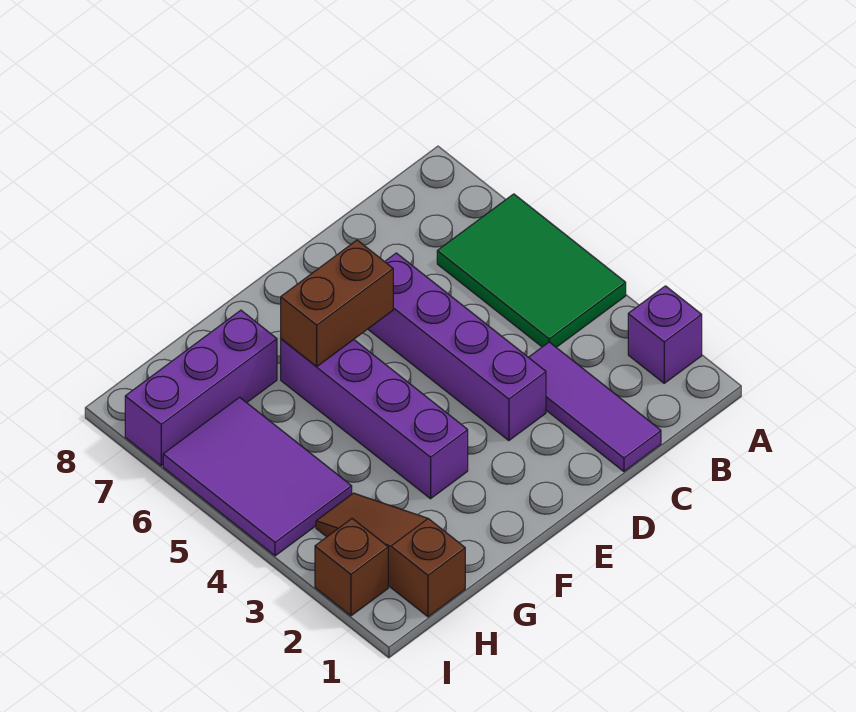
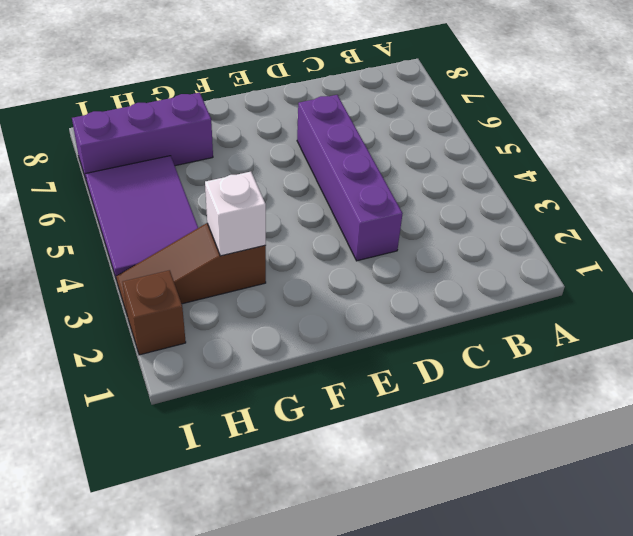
brown 1x3 slope [116,223,266,316] -> brown 1x3 slope turned to [316,493,465,617]
white 1x1 brick [205,172,266,256] -> none
none -> purple 1x1 brick [628,286,702,383]
none -> green 2x3 tile [437,194,626,347]

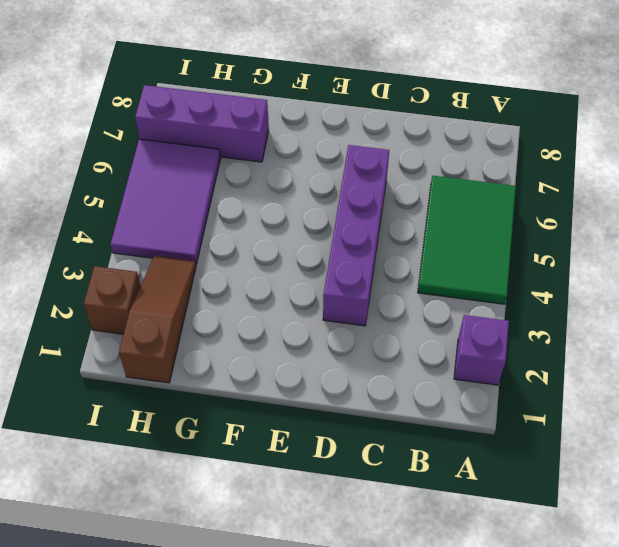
none -> purple 1x3 tile [529,342,661,471]
none -> purple 1x4 brick [281,339,468,499]

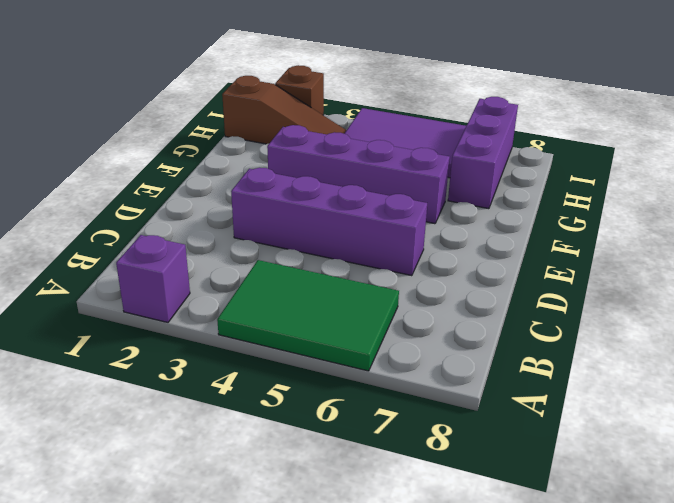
none -> purple 1x3 tile [529,342,661,471]
none -> brown 1x2 brick [281,240,393,367]

